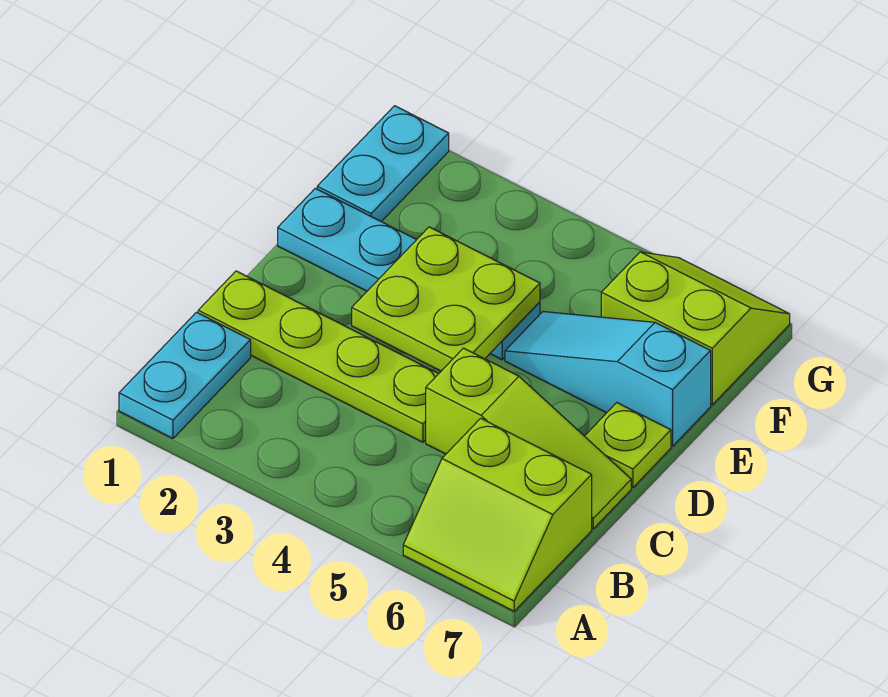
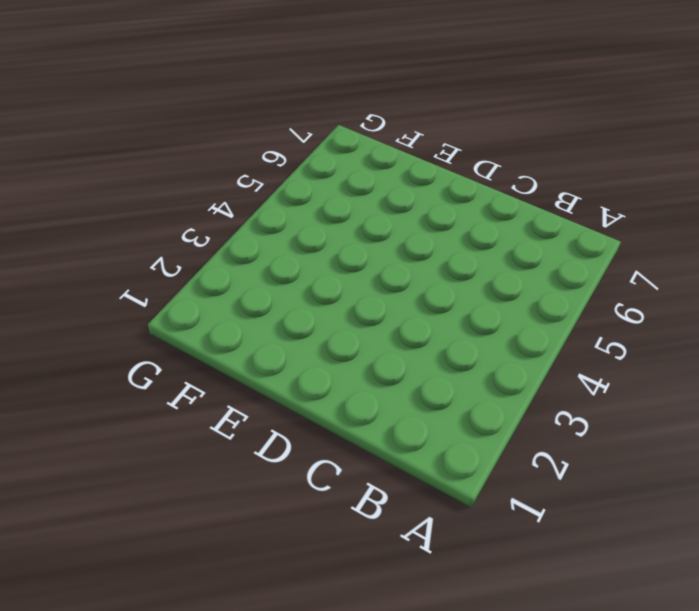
none -> cyan 1x2 plate [119,312,251,438]
none -> lime 2x2 slope [403,418,592,611]

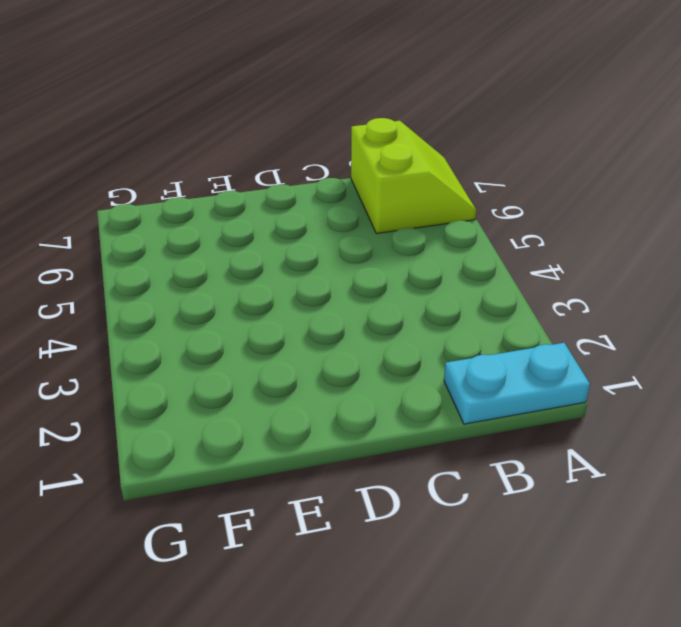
none -> lime 1x4 plate [198,271,439,442]
none -> lime 1x3 slope [426,348,631,529]

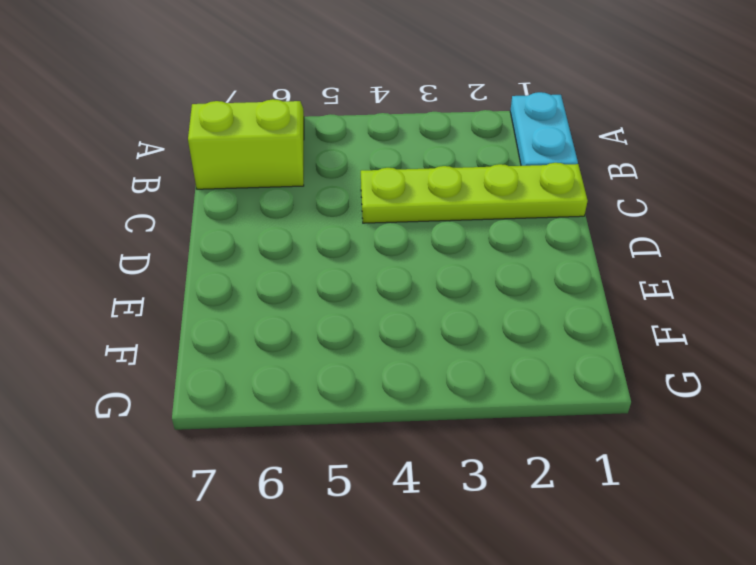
none -> lime 1x3 slope [426,348,631,529]
none -> lime 1x1 plate [585,403,671,487]

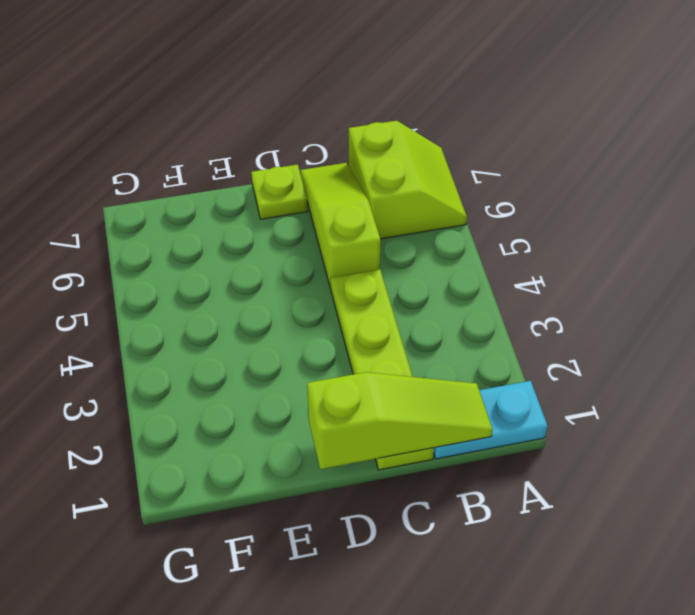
lime 1x3 slope [307,372,493,469] -> none
none -> cyan 1x4 plate [278,188,540,360]
none -> cyan 1x3 slope [505,312,711,446]

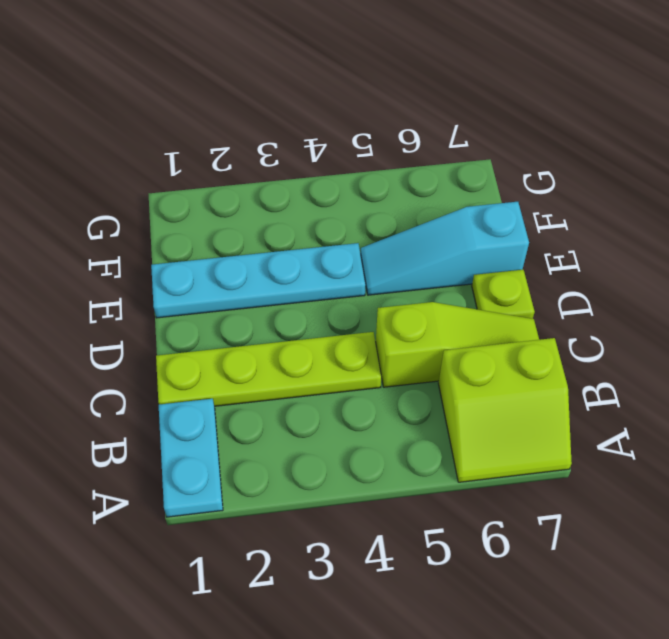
none -> cyan 1x2 plate [317,106,449,222]
none -> lime 2x2 slope [601,252,790,405]

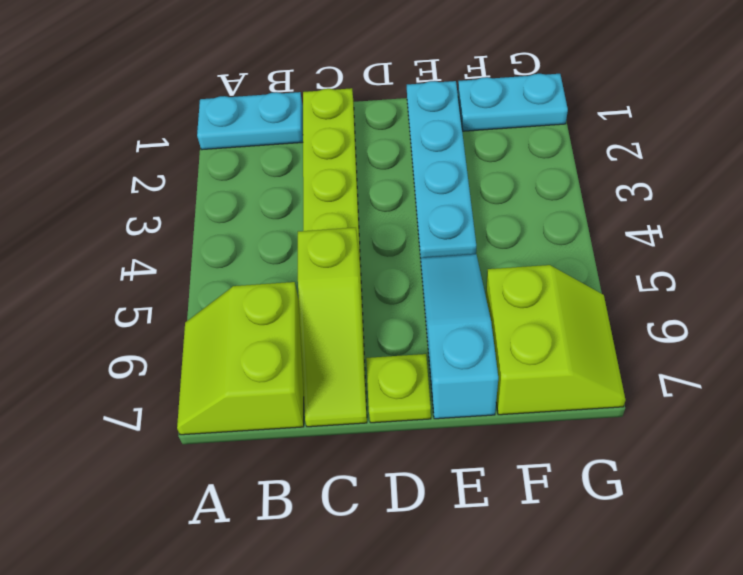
none -> lime 2x2 plate [352,227,540,371]

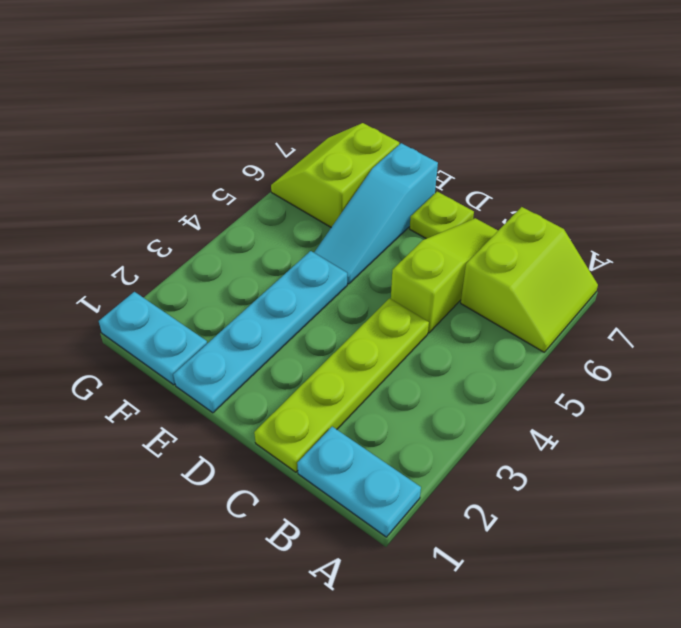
none -> lime 2x2 plate [352,227,540,371]

